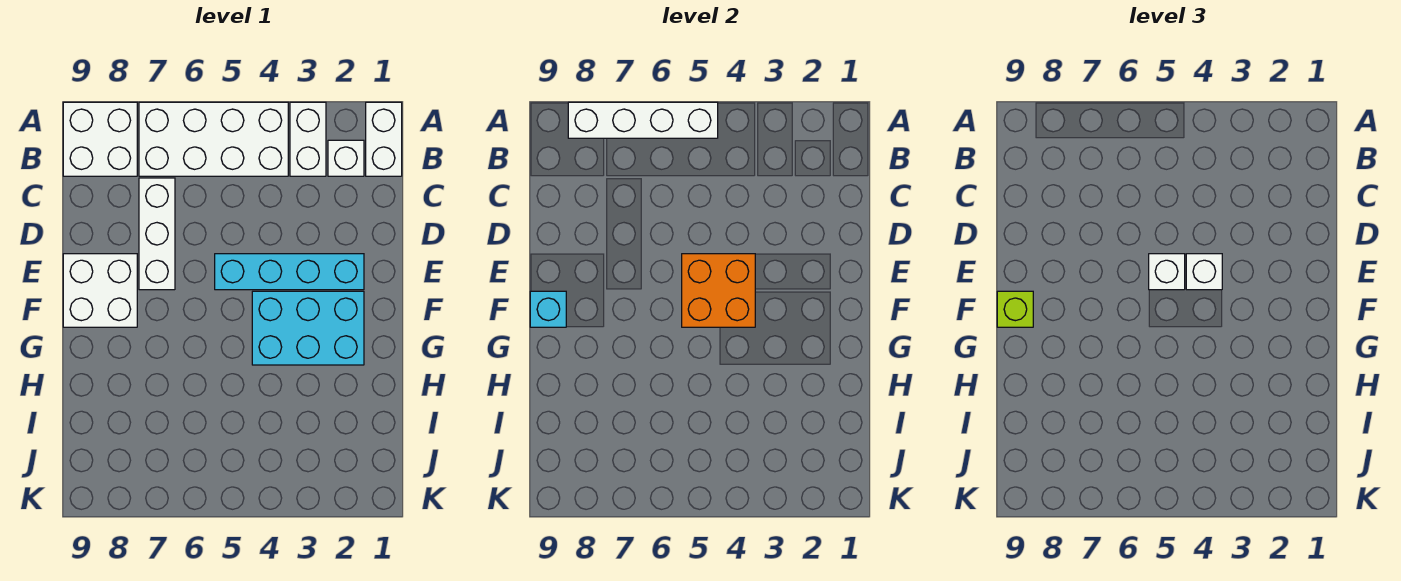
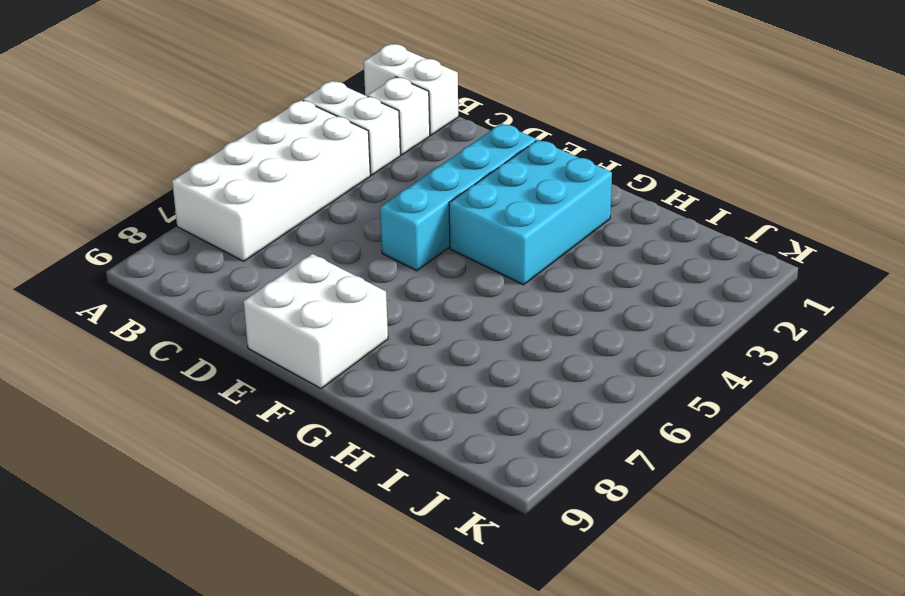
none -> white 2x2 brick [63,102,137,176]
none -> white 1x3 brick [139,178,175,290]
none -> white 1x4 brick [568,102,718,138]

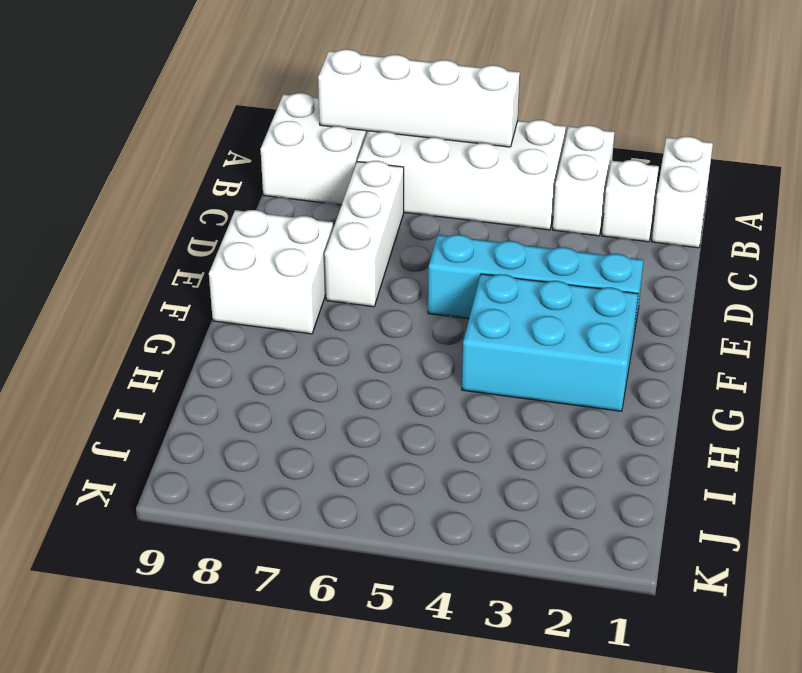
none -> orange 2x2 brick [682,254,755,327]
none -> cyan 1x1 brick [530,291,566,327]
none -> white 1x1 brick [1186,254,1222,290]

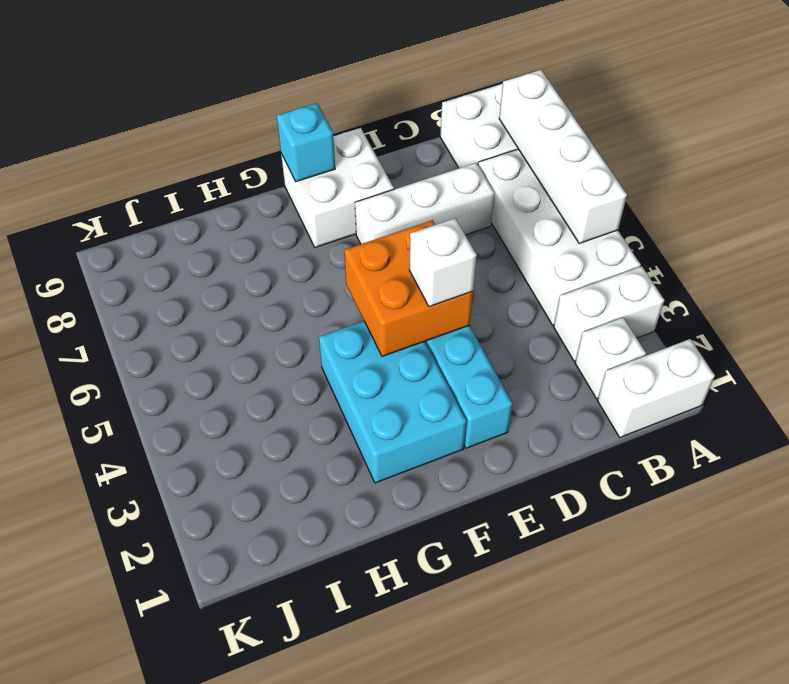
none -> white 1x1 brick [1149,254,1185,290]
none -> lime 1x1 brick [997,291,1033,327]

